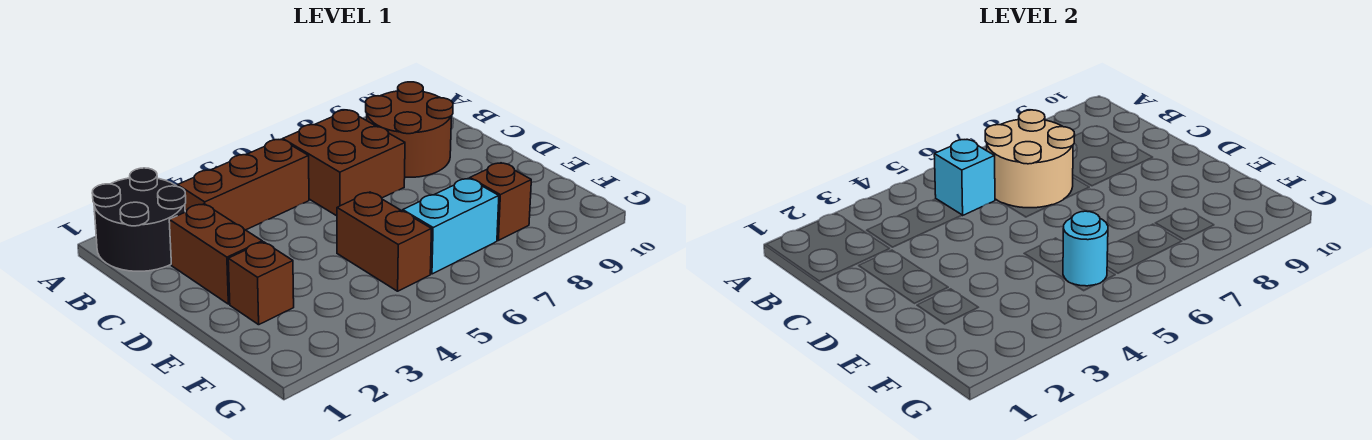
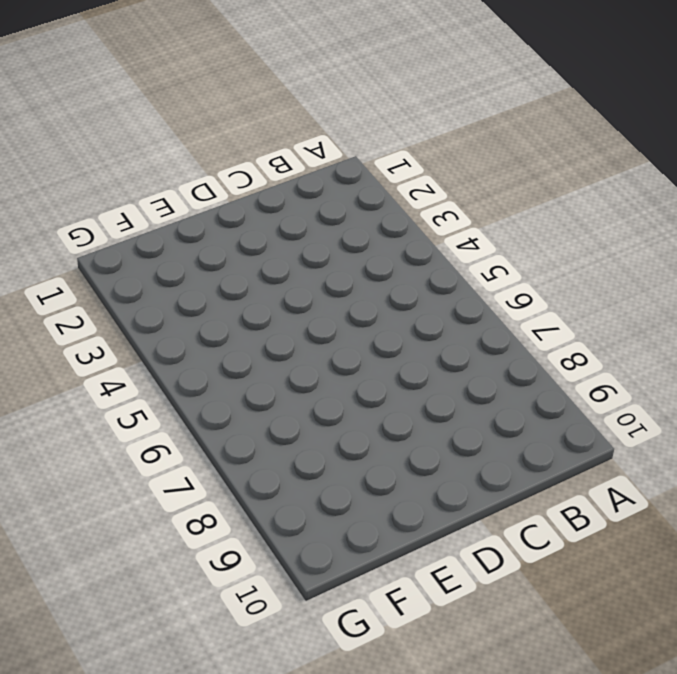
none -> black 2x2 round brick [92,168,186,271]
none -> brown 1x3 brick [178,140,309,230]
none -> brown 2x2 brick [283,110,405,216]

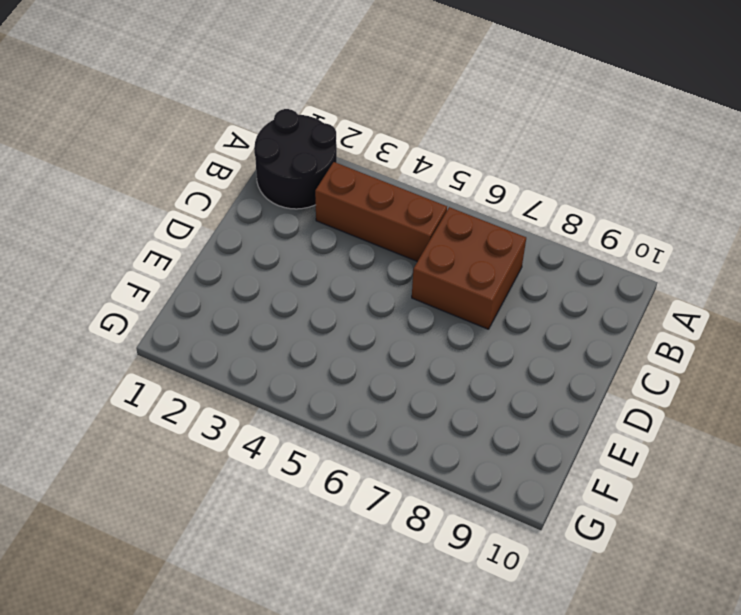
none -> brown 2x2 round brick [366,82,453,177]
none -> brown 1x2 brick [169,204,262,304]
none -> brown 1x1 brick [228,242,294,325]

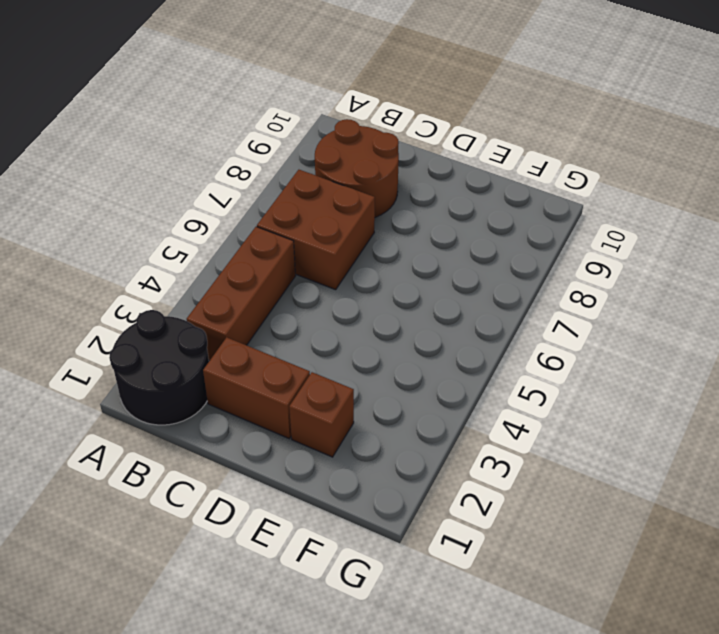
none -> brown 1x2 brick [337,192,431,291]
none -> cyan 1x2 brick [403,178,499,274]
none -> brown 1x1 brick [470,163,531,240]

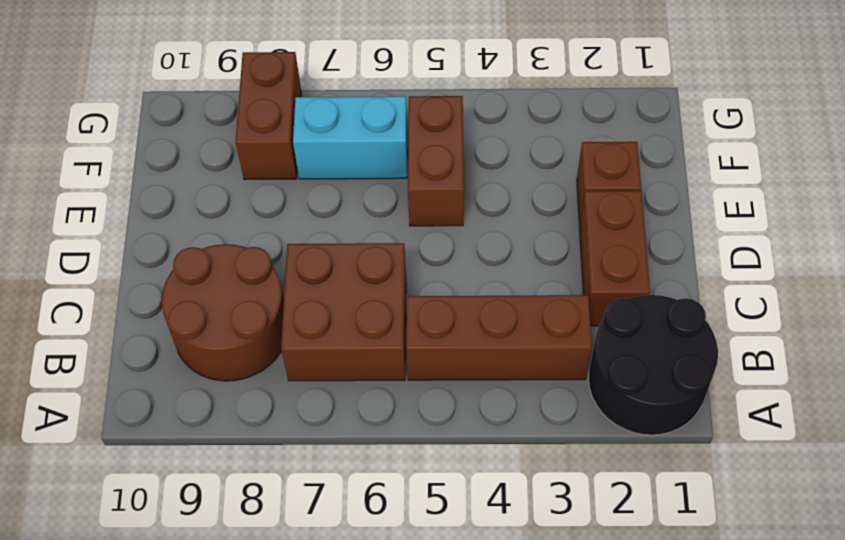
brown 1x2 brick [235,52,301,180] -> brown 1x1 brick [470,163,531,240]
none -> cyan 1x1 brick [934,140,995,215]
none -> tan 2x2 round brick [985,110,1075,208]
none -> cyan 1x1 round brick [1063,211,1108,286]

